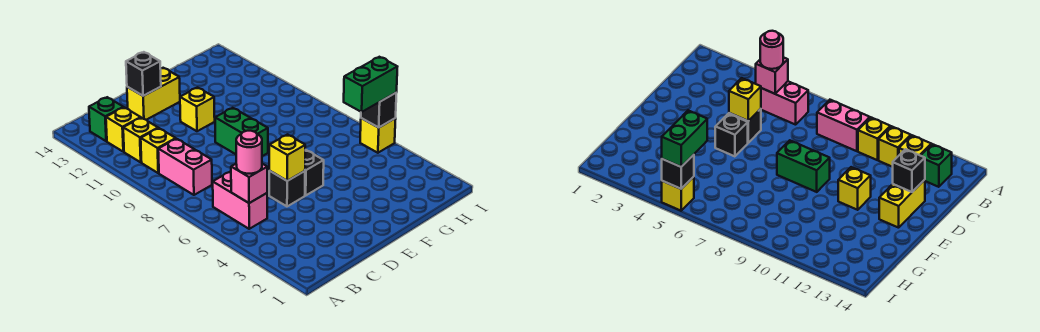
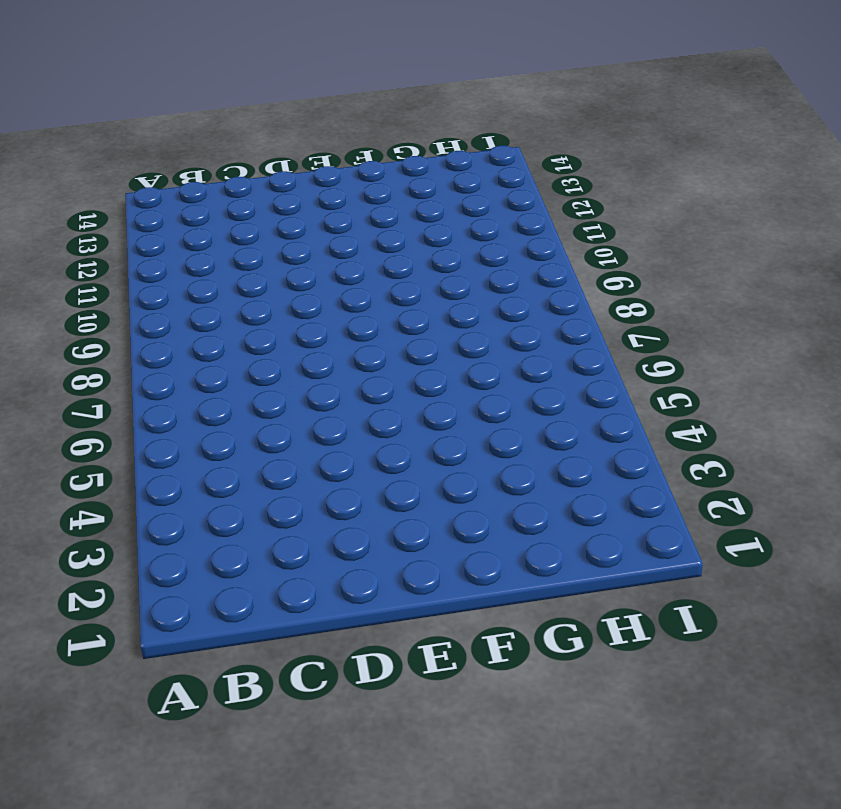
none -> pink 1x2 brick [213,171,267,229]
none -> pink 1x2 brick [158,139,212,195]
none -> yellow 1x1 brick [141,128,176,173]

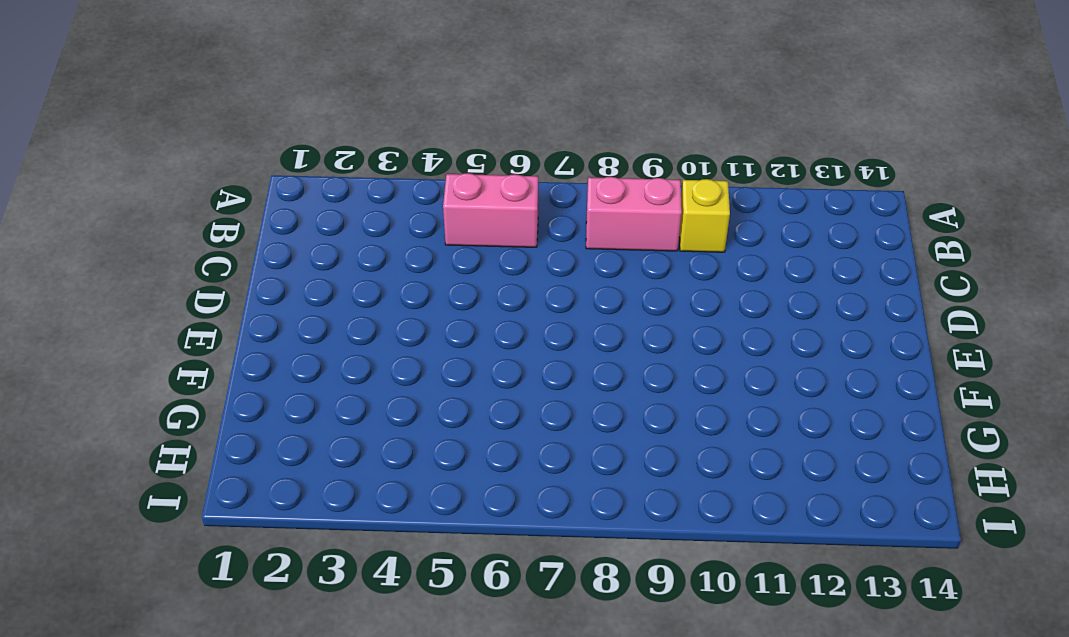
none -> yellow 1x1 brick [123,118,158,162]
none -> yellow 1x1 brick [106,107,141,152]
none -> green 1x1 brick [89,97,123,141]

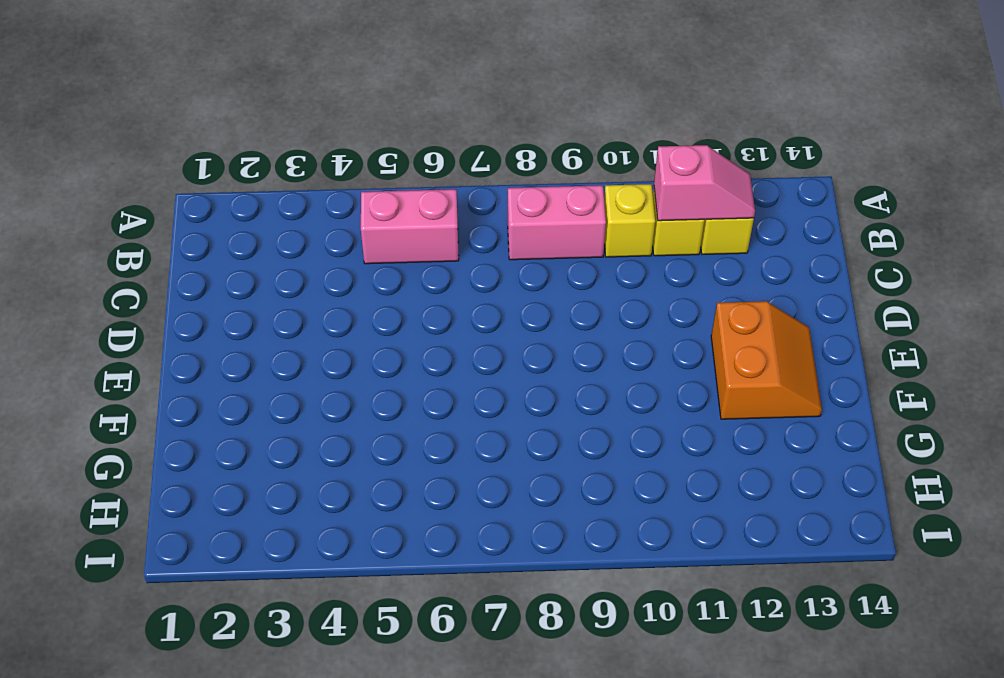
pink 1x2 slope [654,145,755,221] -> none
orange 2x2 slope [711,301,822,419] -> yellow 1x2 brick [127,68,180,120]
none -> green 1x1 brick [89,97,123,141]
none -> black 1x1 brick [269,171,305,206]
none -> black 1x1 brick [305,150,324,195]

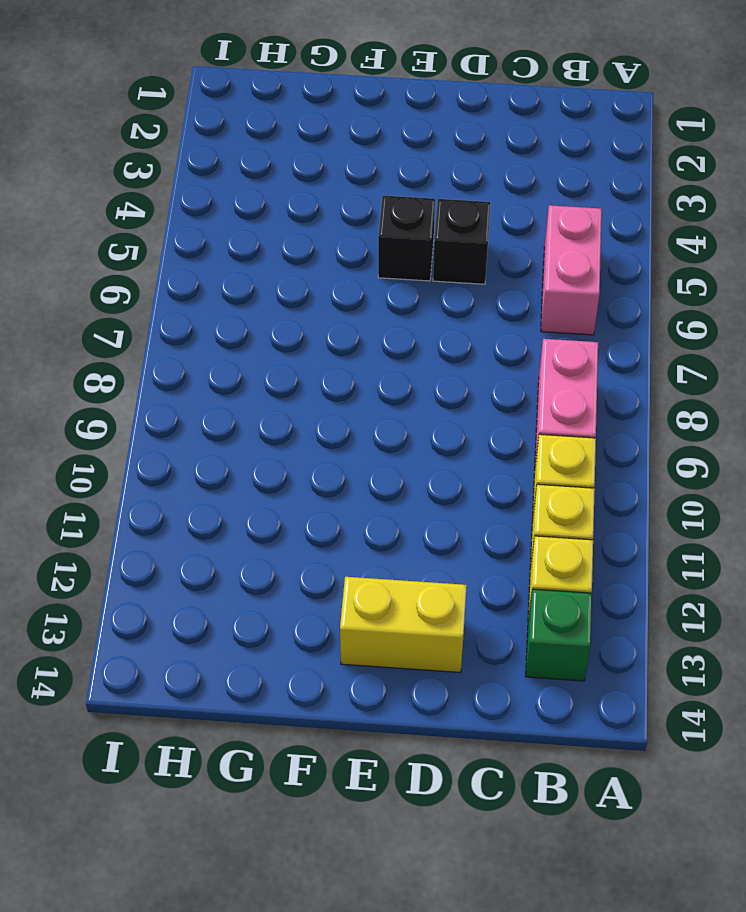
none -> green 1x2 brick [215,108,268,156]
none -> yellow 1x1 brick [180,88,215,131]
none -> yellow 1x1 brick [360,118,396,153]

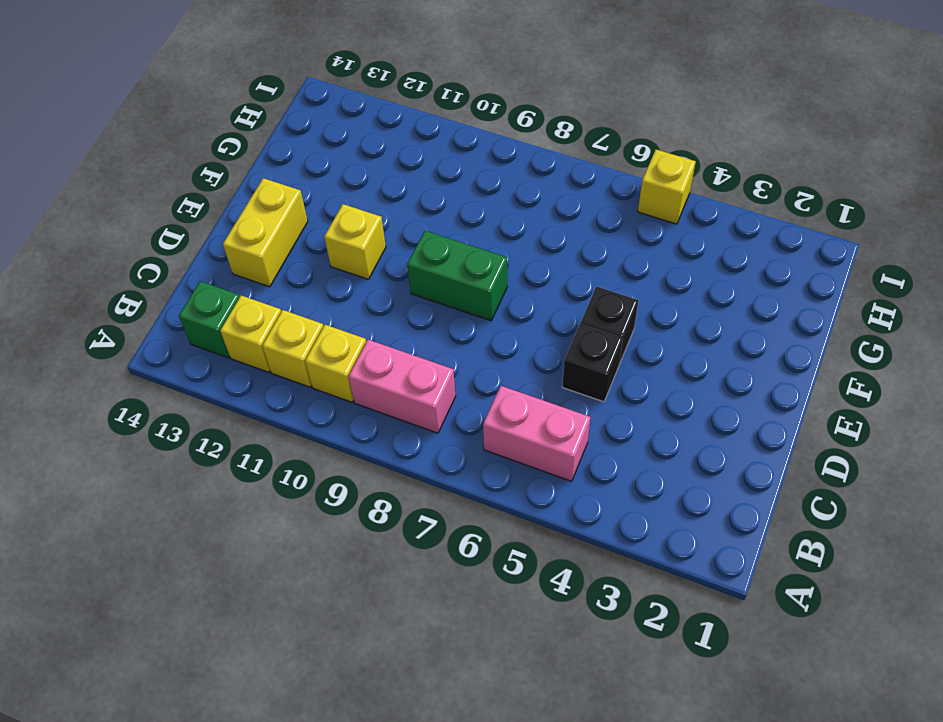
none -> pink 1x1 brick [231,164,267,203]
none -> yellow 1x1 brick [269,135,305,181]
none -> black 1x1 brick [126,52,161,96]

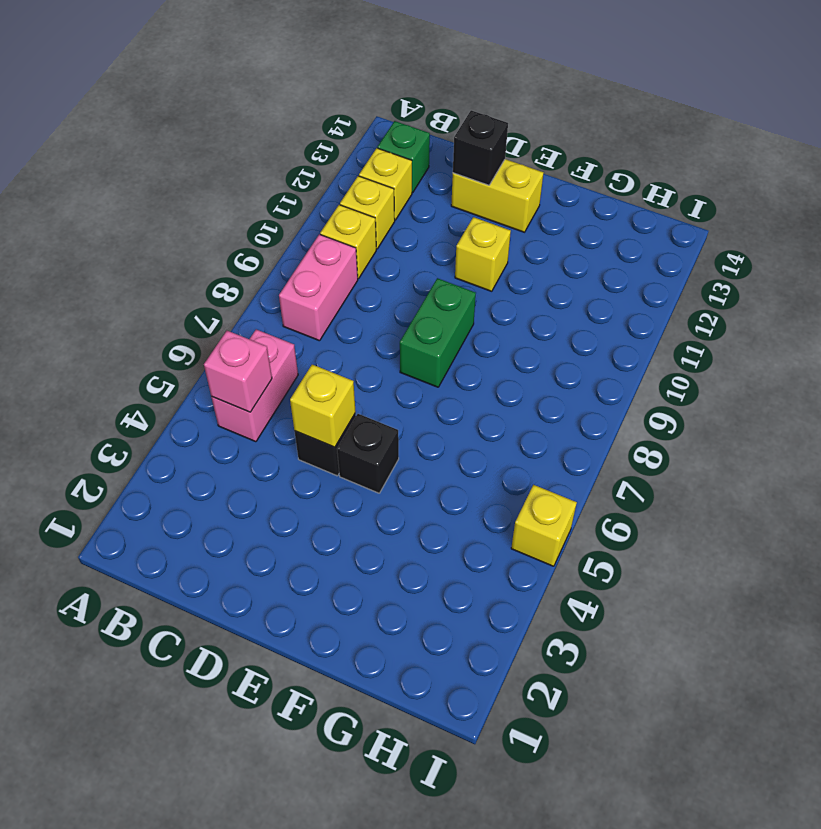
none -> black 1x1 brick [361,92,397,127]
none -> pink 1x1 round brick [236,131,262,174]
none -> green 1x2 brick [344,57,397,112]

